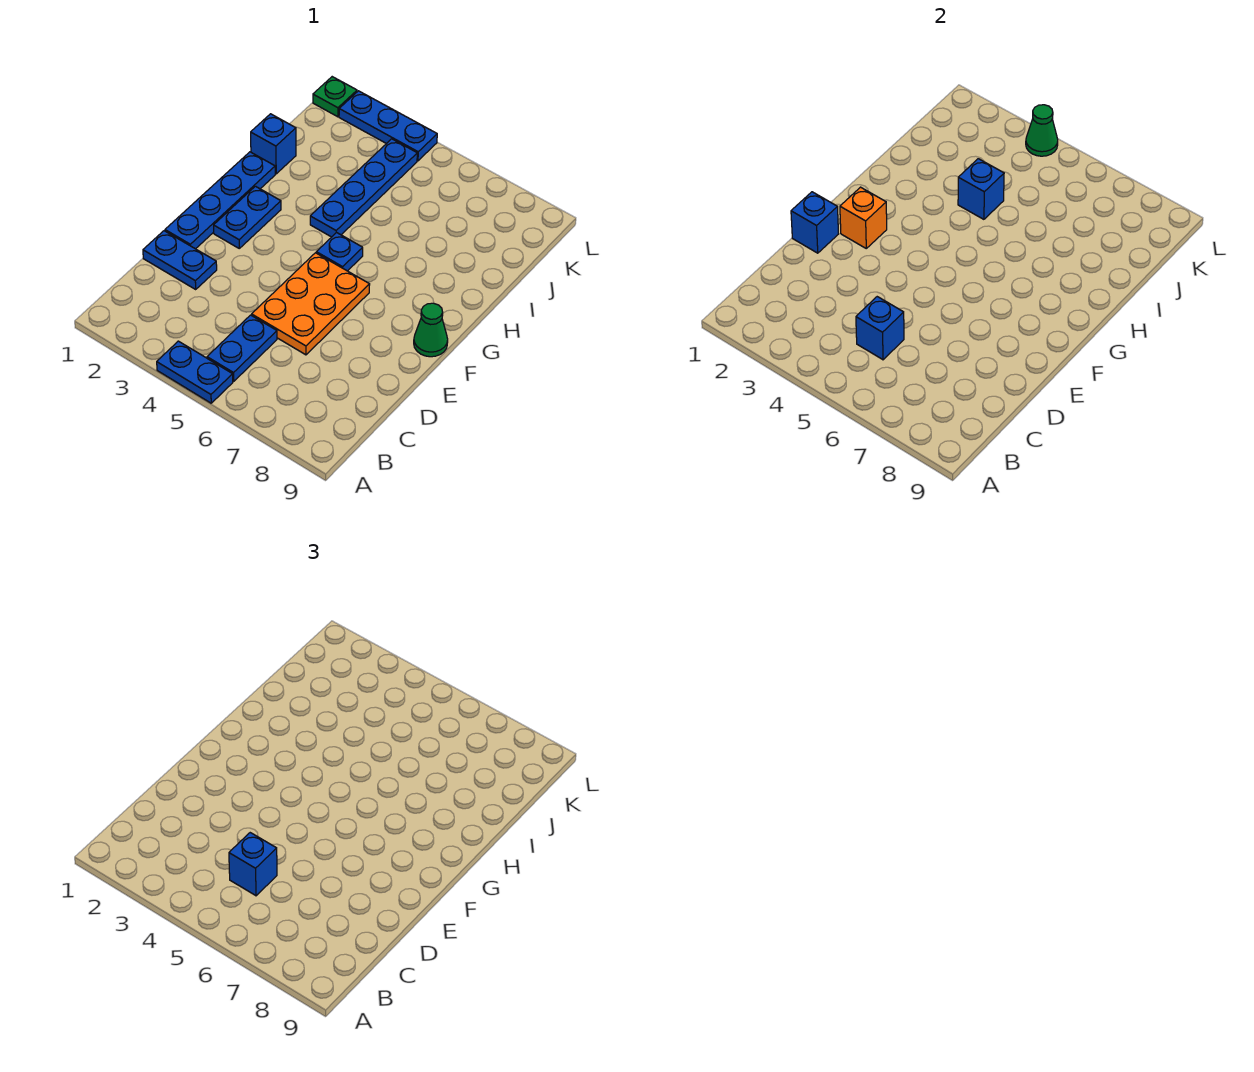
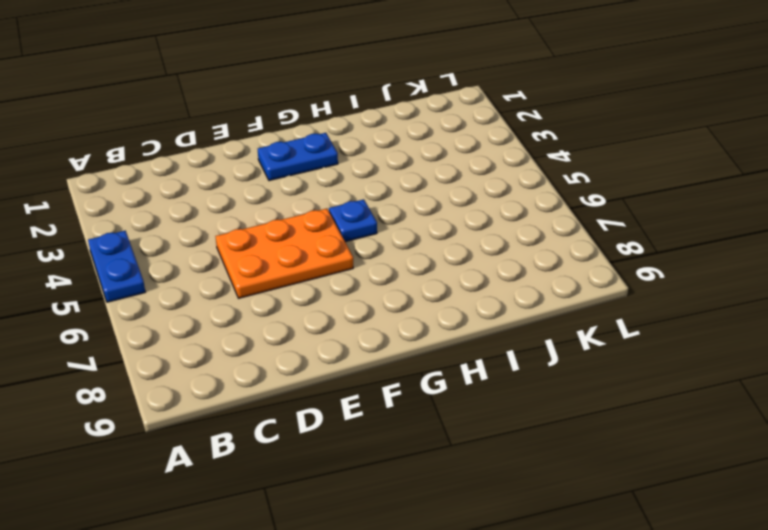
none -> blue 1x2 plate [207,315,277,381]
none -> blue 1x2 plate [143,231,217,289]
none -> blue 1x4 plate [165,152,275,249]

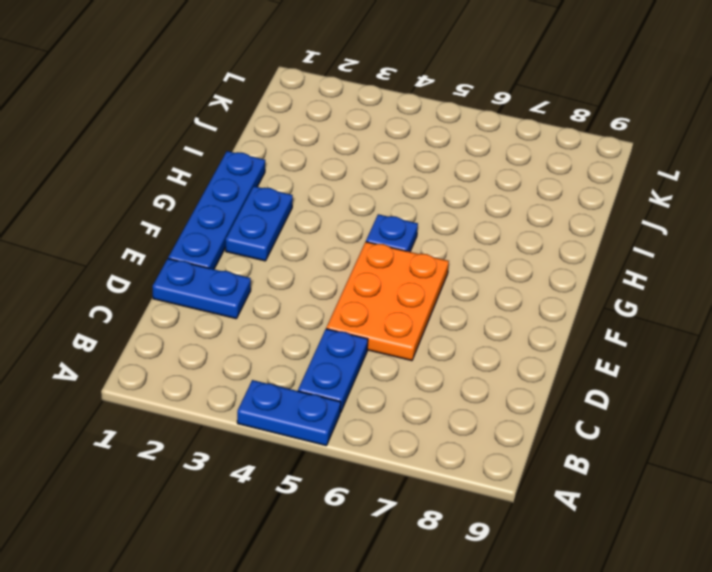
none -> green 1x1 cone [414,303,448,357]
none -> blue 1x4 plate [310,139,417,237]
none -> blue 1x1 brick [251,114,296,174]

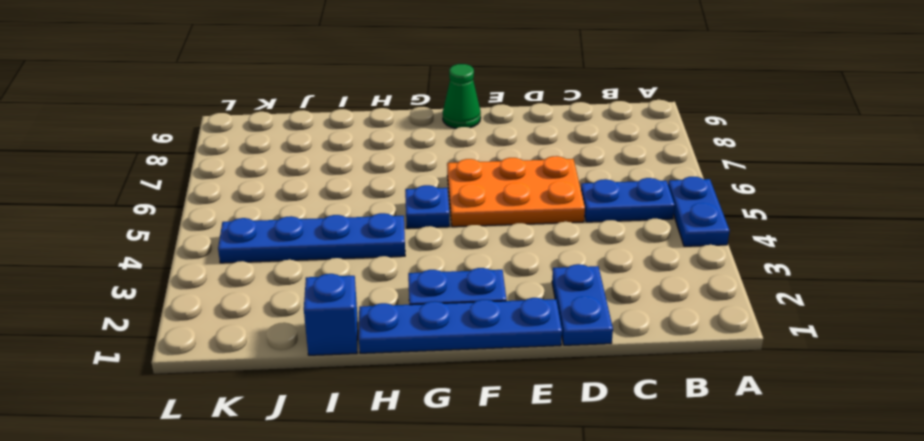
none -> green 1x1 plate [313,77,357,117]
none -> blue 1x3 plate [339,91,437,161]
none -> blue 1x1 brick [856,297,904,360]

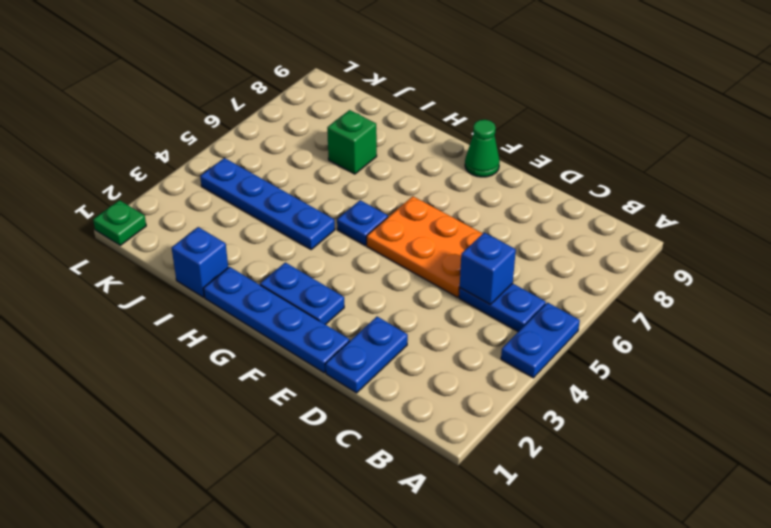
green 1x1 brick [327,110,377,174] -> none
none -> blue 1x3 plate [339,91,437,161]
none -> blue 1x1 brick [791,192,838,253]
none -> orange 1x1 brick [840,187,887,248]

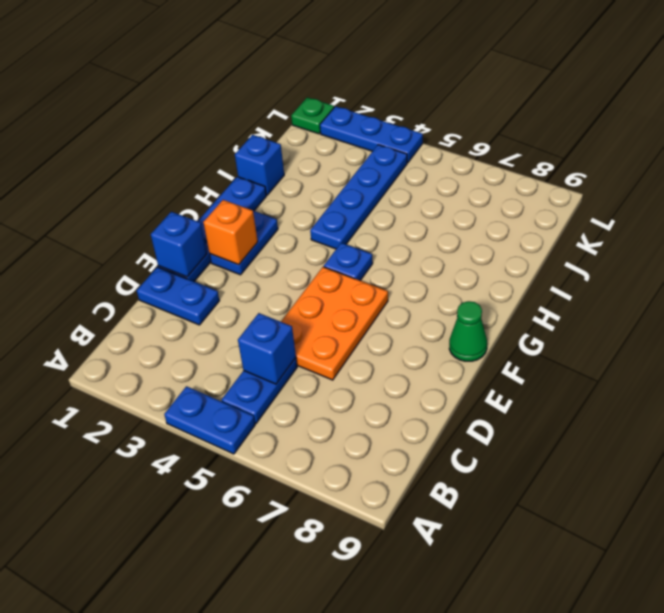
none -> blue 1x1 brick [958,159,1004,219]
none -> green 1x1 cone [1026,105,1058,156]
none -> blue 1x1 brick [229,833,277,896]

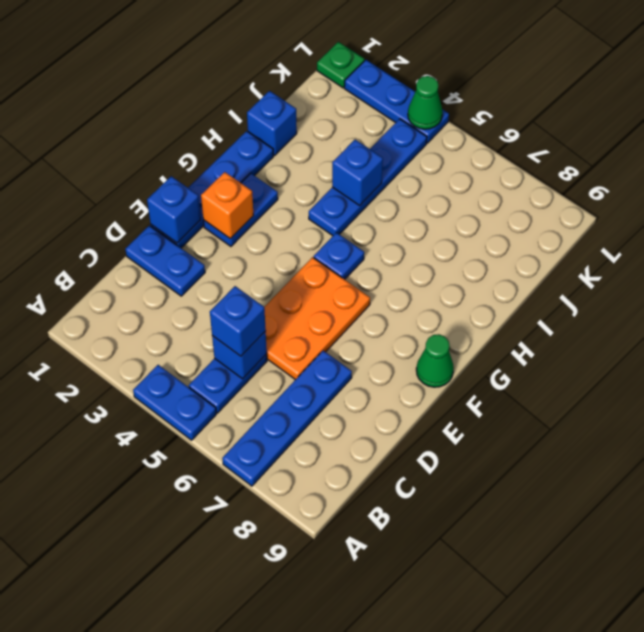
blue 1x4 plate [222,351,352,486] -> none

